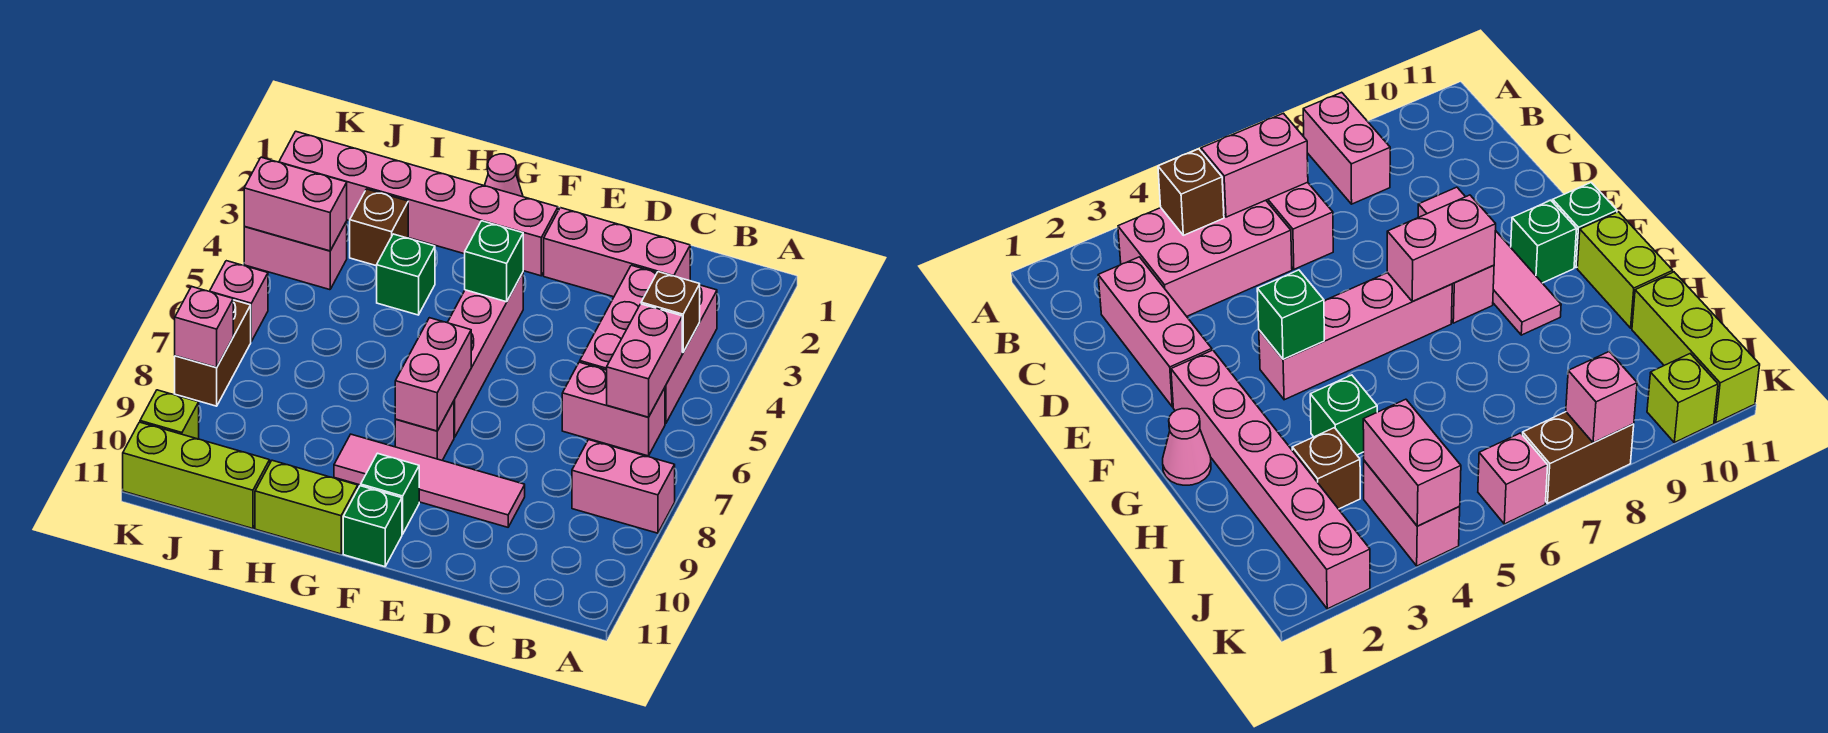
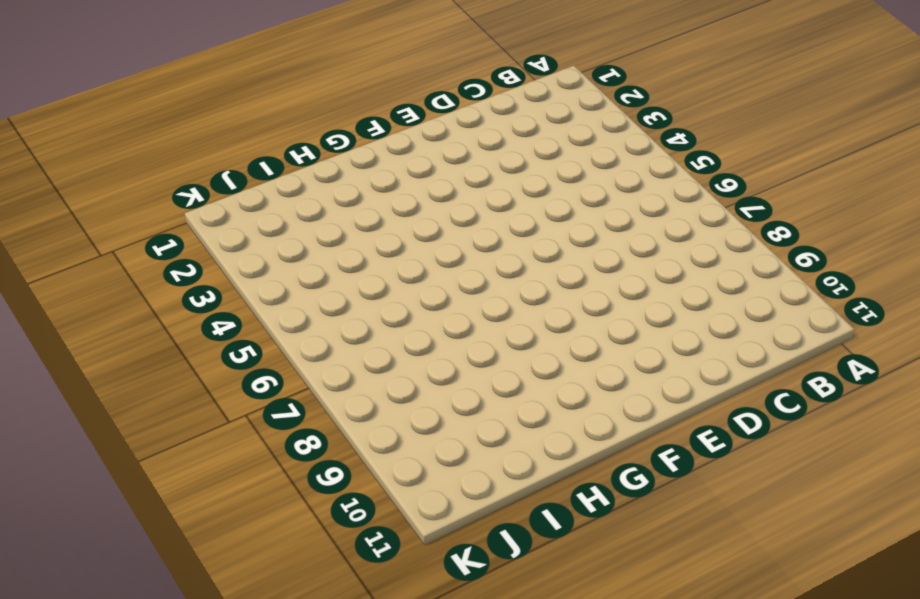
none -> pink 1x2 brick [572,440,675,533]
none -> pink 2x3 brick [580,265,717,424]
none -> pink 1x2 brick [562,362,665,456]

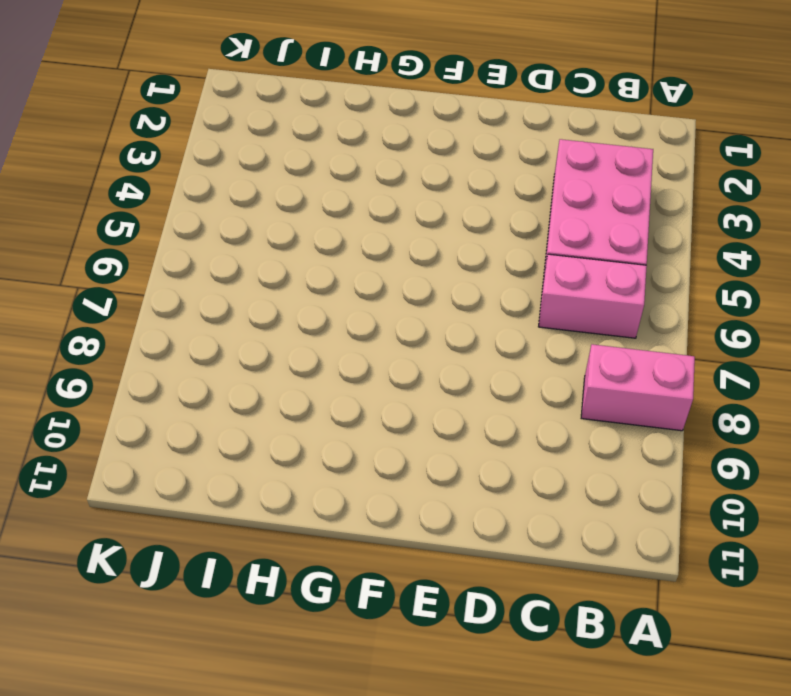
none -> pink 1x3 brick [544,208,690,297]
none -> pink 1x4 tile [334,434,525,527]
none -> pink 1x6 brick [279,131,558,276]

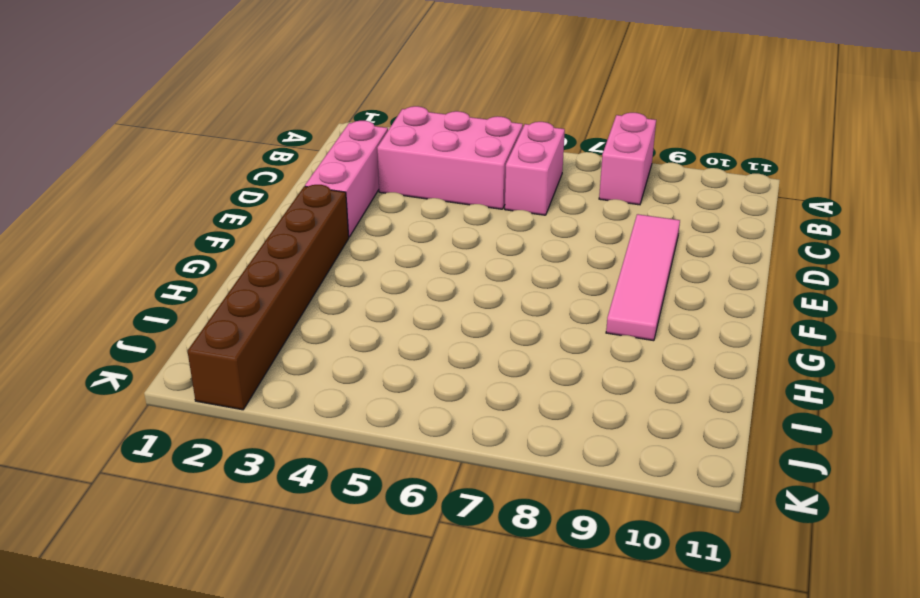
brown 1x6 brick [188,185,349,410] -> pink 1x6 brick [279,131,558,276]
none -> pink 1x4 brick [447,273,523,437]
none -> pink 1x1 brick [395,401,454,460]
none -> green 1x1 brick [361,453,419,534]

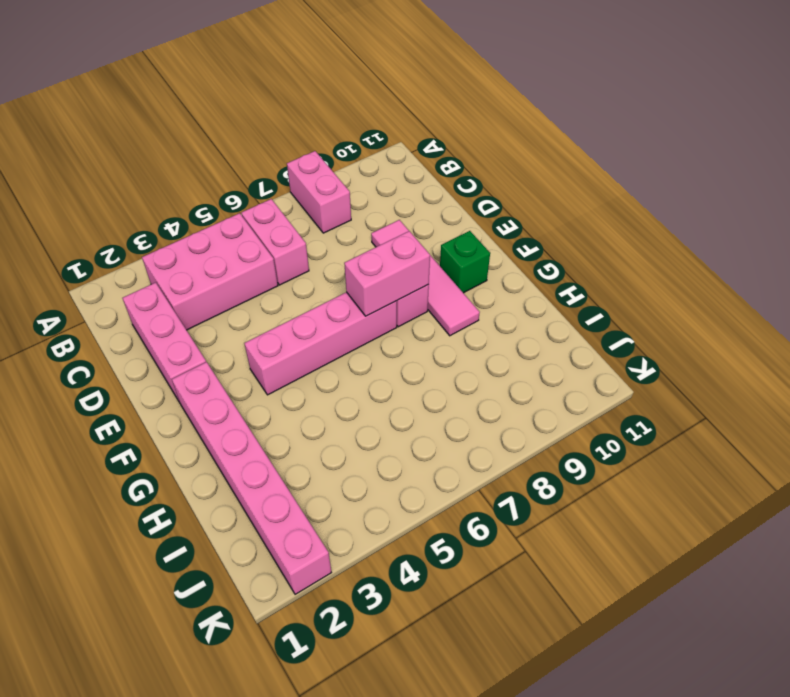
none -> green 1x1 brick [343,486,402,567]
none -> pink 1x1 cone [485,154,523,197]
none -> lime 1x2 brick [255,460,358,554]

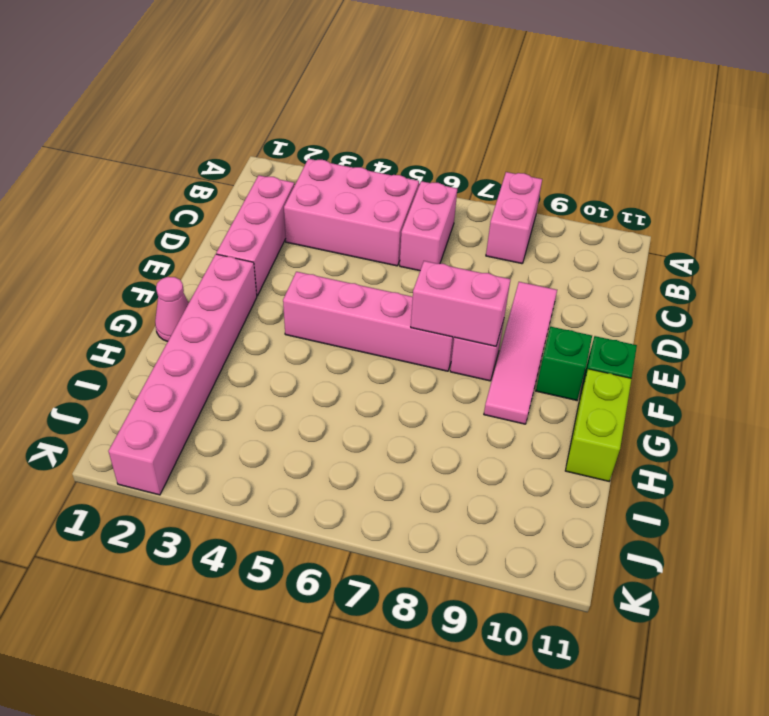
none -> green 1x1 brick [377,234,435,315]
none -> brown 1x1 brick [350,189,408,266]
none -> lime 1x3 brick [123,422,270,529]

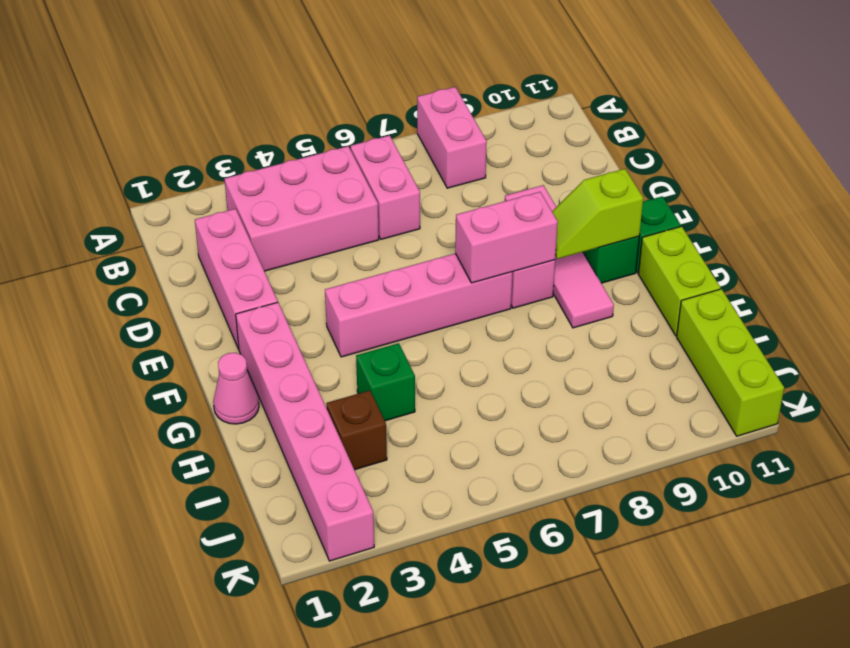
lime 1x2 slope [552,169,643,259] -> none
none -> pink 1x2 brick [244,222,347,290]
none -> pink 1x1 brick [210,261,268,341]
none -> brown 1x2 brick [175,300,251,406]

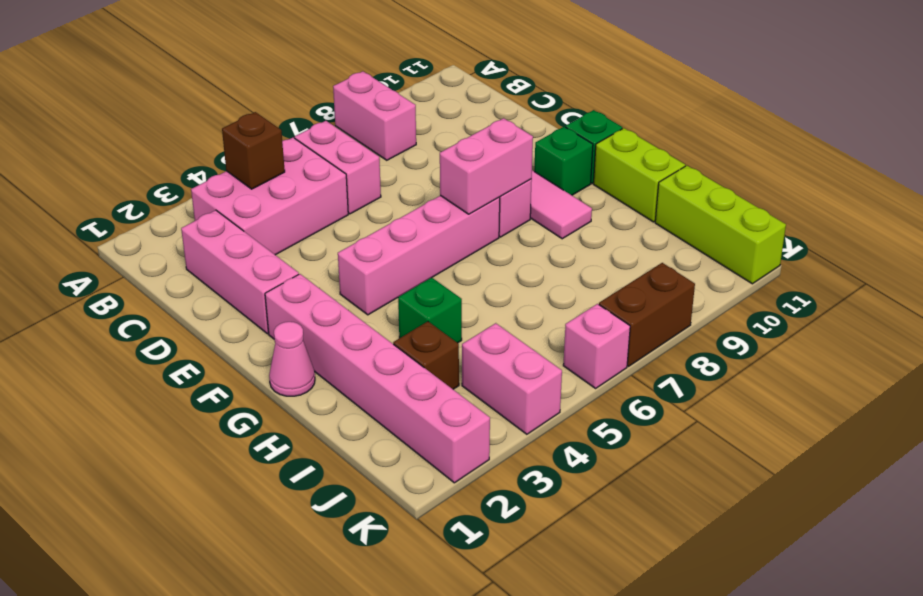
none -> lime 1x1 brick [140,390,199,439]
none -> pink 1x2 brick [607,304,682,417]
none -> green 1x1 brick [465,221,523,302]

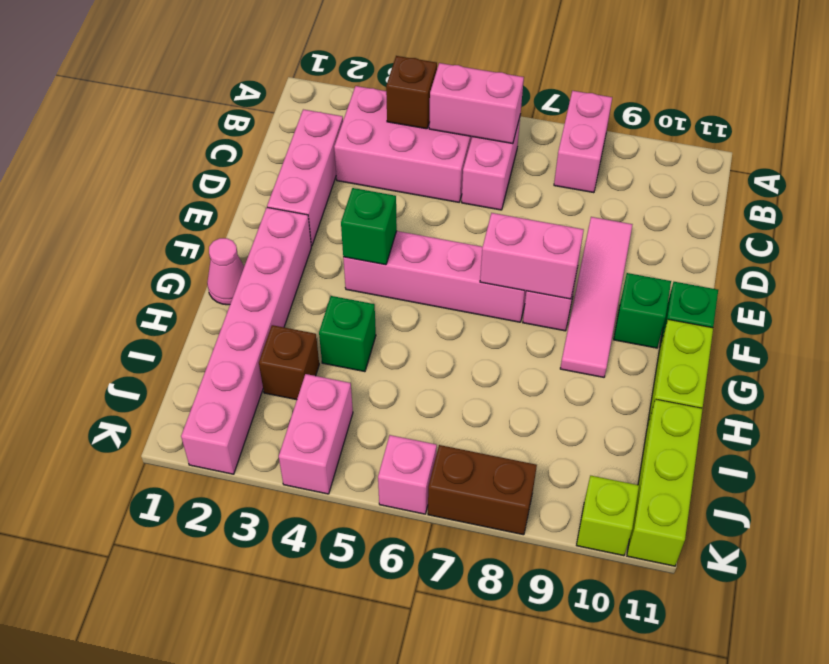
none -> pink 1x2 brick [244,157,347,251]
none -> pink 1x1 brick [175,287,233,367]

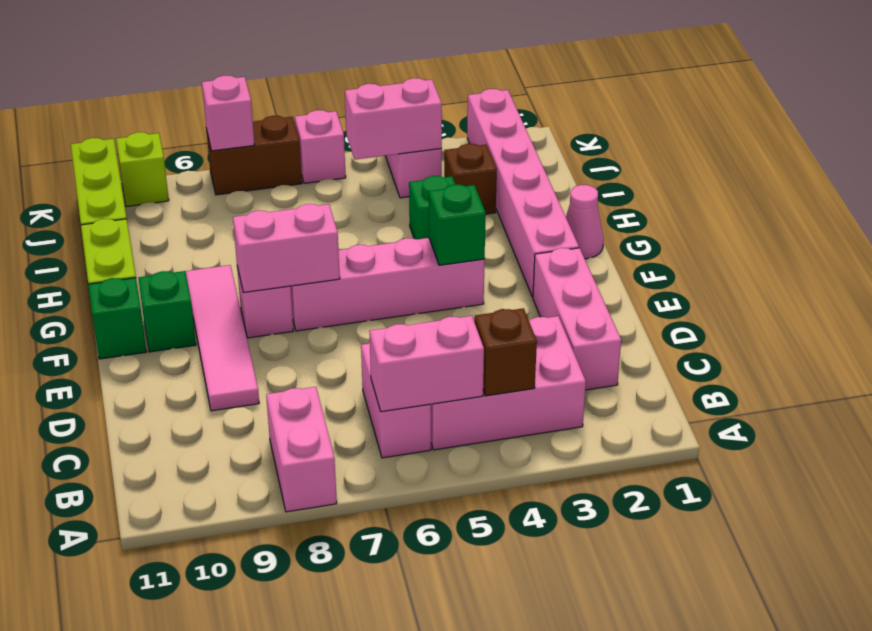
pink 1x2 brick [345,78,442,159] -> pink 1x2 brick turned to [244,157,347,251]

